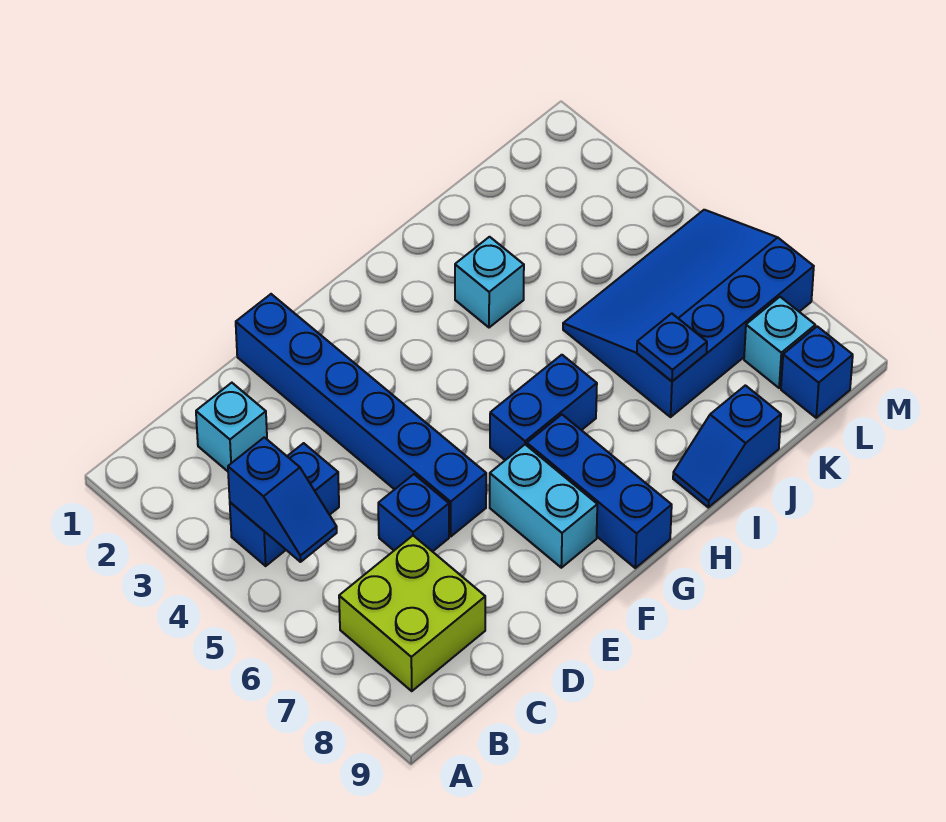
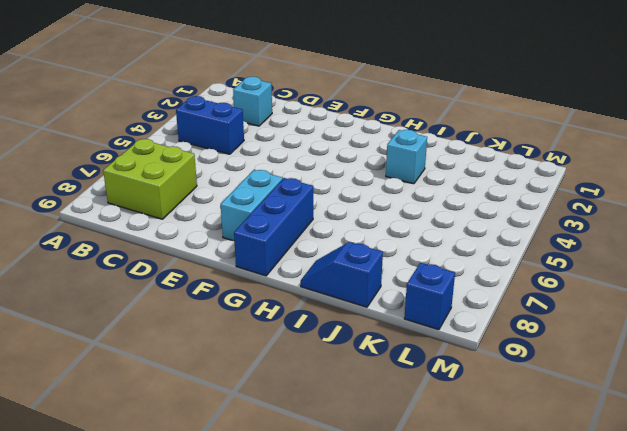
none -> blue 1x1 brick [378,474,449,552]
none -> blue 1x6 brick [236,294,486,536]
none -> blue 1x2 brick [490,355,597,460]

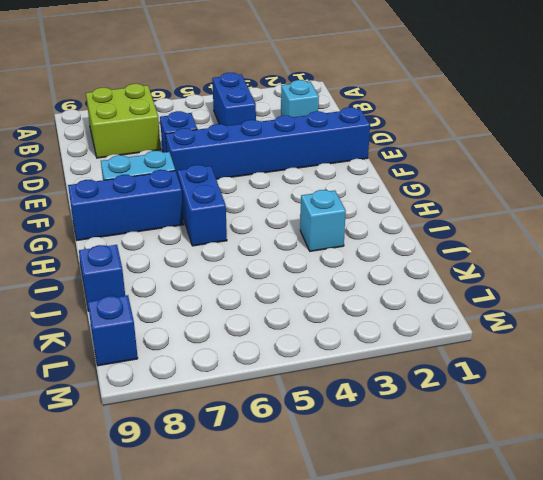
none -> blue 3x4 slope [563,210,814,417]
none -> cyan 1x1 brick [744,297,815,388]
none -> blue 1x2 slope [228,437,337,562]

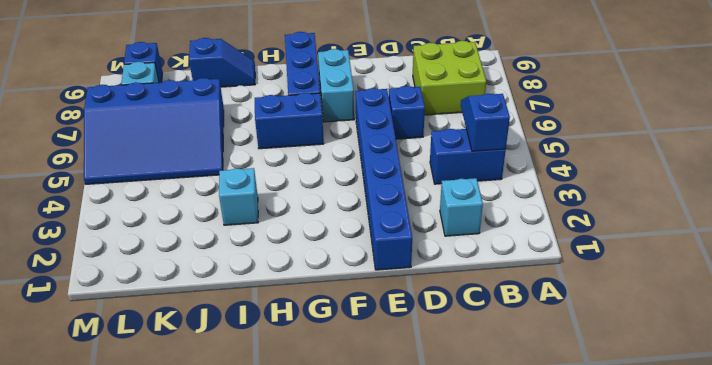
none -> blue 1x1 plate [637,314,707,381]

